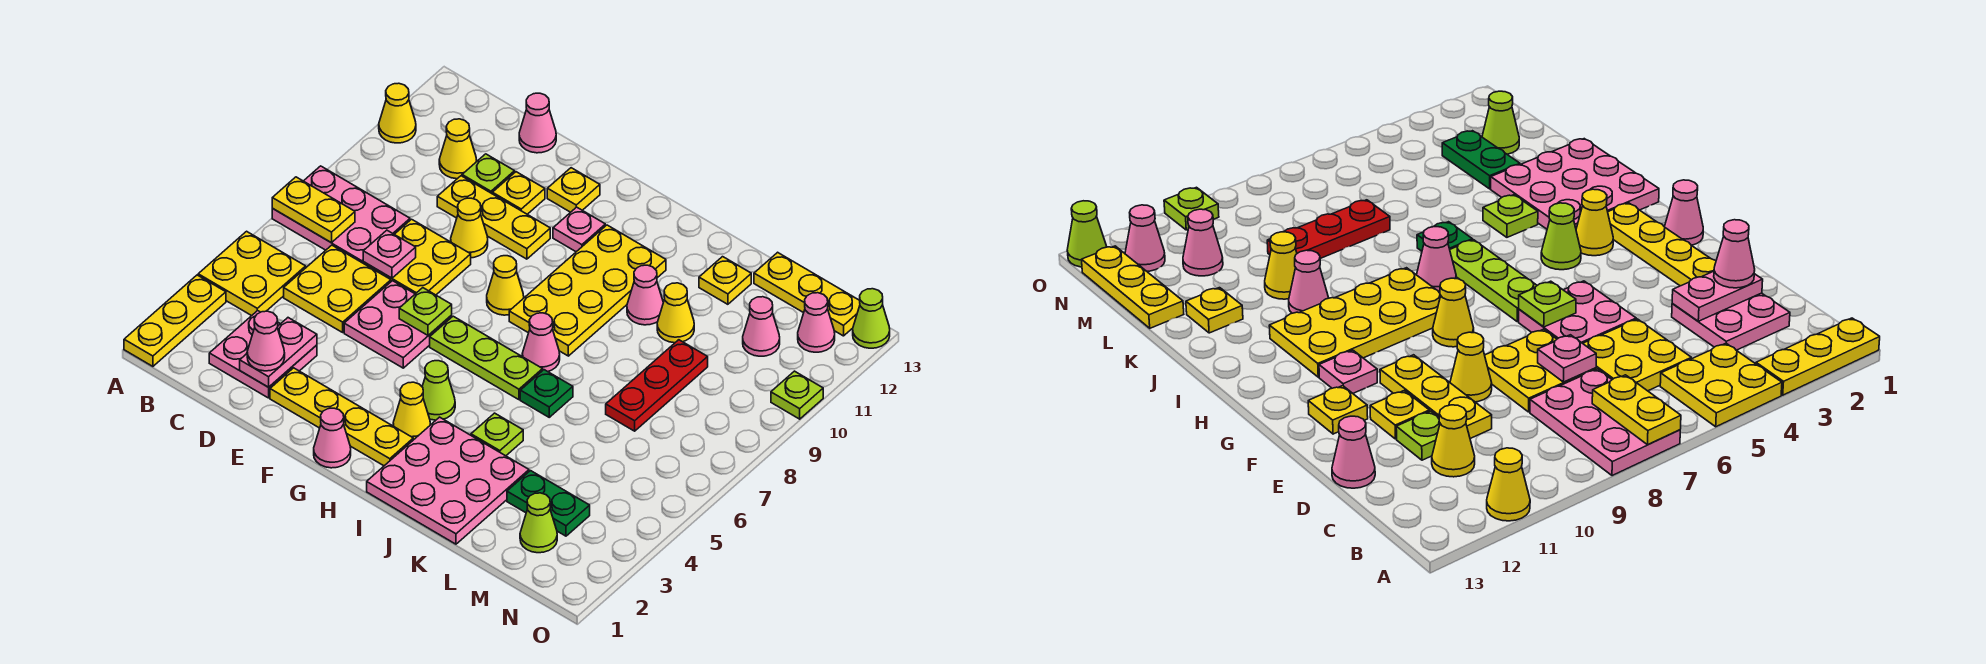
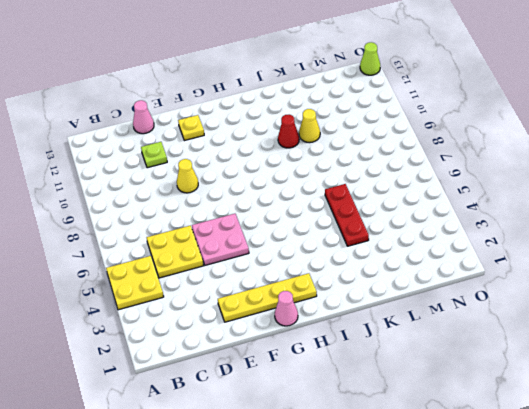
red 1x1 cone [278,115,299,148] -> pink 1x1 cone [627,265,663,325]
red 1x3 plate [325,184,369,246] -> red 1x3 plate moved to [606,340,708,431]
none -> yellow 1x3 plate [124,275,226,366]
none -> pink 2x3 plate [272,166,410,263]
none -> yellow 1x1 cone [379,83,416,143]
none -> pink 2x2 plate [209,311,317,398]

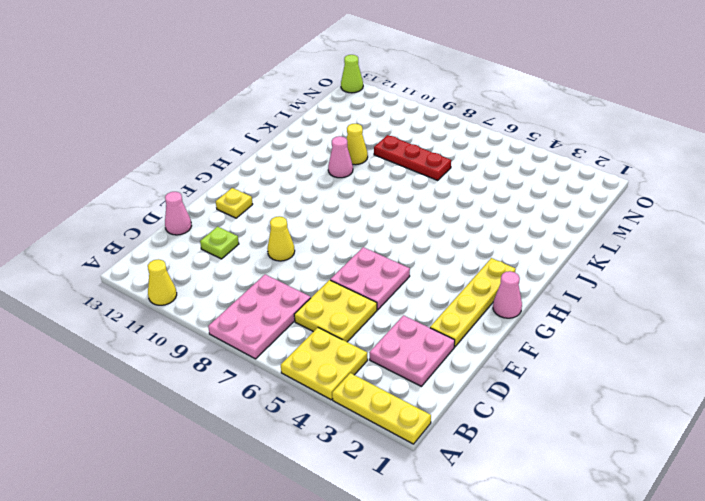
none -> yellow 1x1 cone [439,119,477,179]
none -> yellow 2x2 plate [363,219,471,295]
none -> yellow 1x3 plate [437,176,550,259]
none -> yellow 1x1 plate [492,172,545,214]

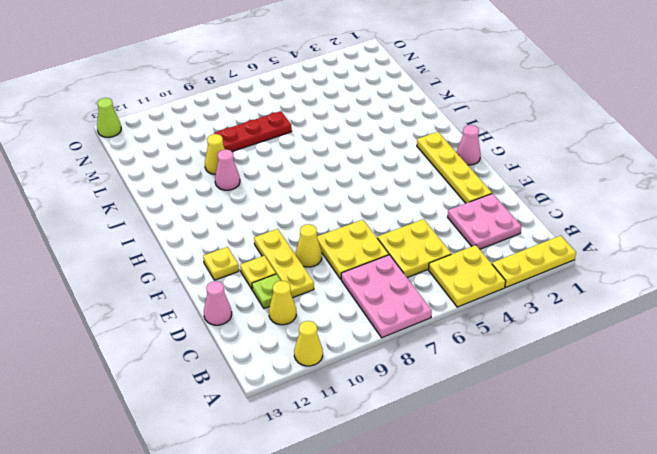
none -> pink 2x2 plate [344,281,452,368]
none -> lime 1x3 plate [430,316,543,400]
none -> yellow 1x1 cone [487,256,524,315]
none -> pink 1x1 plate [553,207,605,252]

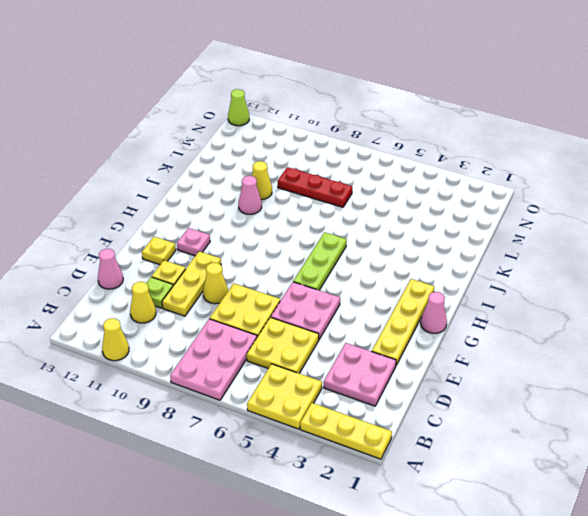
none -> yellow 1x1 cone [487,256,524,315]
none -> yellow 1x1 cone [393,382,430,440]
none -> lime 1x1 cone [422,361,455,420]
none -> yellow 2x4 plate [509,225,666,356]

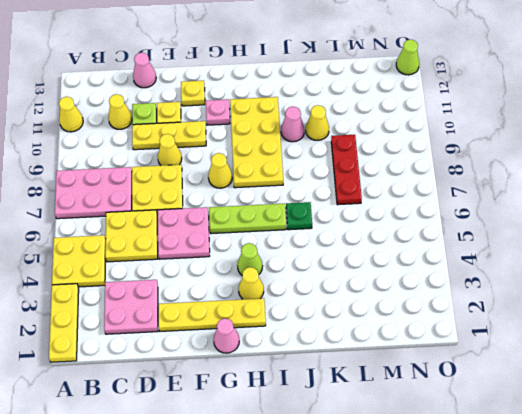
none -> pink 3x3 plate [367,417,529,544]
none -> pink 1x1 cone [522,313,560,371]
none -> lime 1x1 plate [471,413,523,456]
none -> yellow 1x1 plate [699,257,751,304]

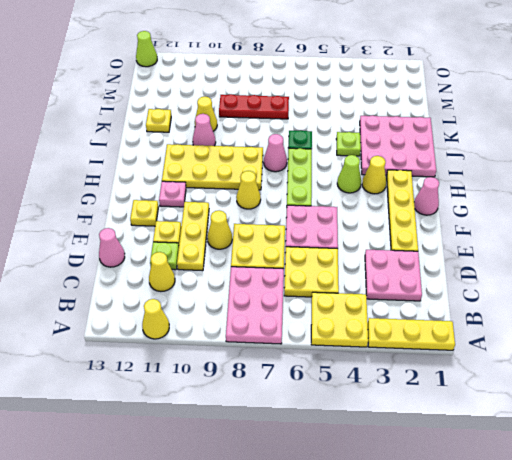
none -> green 1x2 plate [507,471,590,536]
none -> yellow 1x3 plate [754,252,860,336]
none -> lime 1x1 cone [520,493,557,553]
none -> pink 1x1 cone [743,297,780,356]

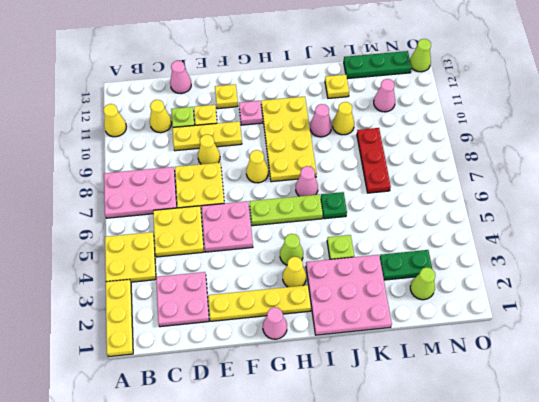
green 1x3 plate [344,51,412,79] -> yellow 1x3 plate [754,252,860,336]
none -> pink 1x1 cone [798,293,835,352]
none -> lime 1x1 plate [771,371,823,419]
none -> yellow 1x2 plate [272,177,355,243]
none -> pink 1x2 plate [240,318,317,387]

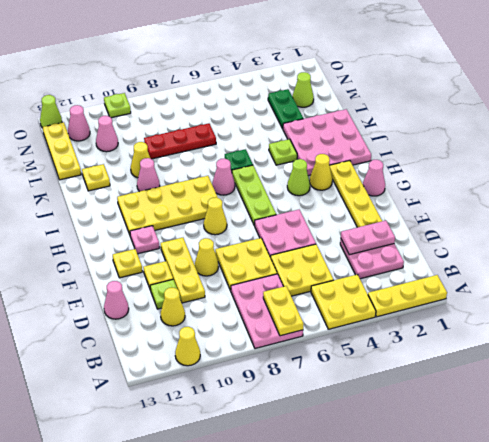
none -> pink 1x1 plate [363,230,416,278]
none -> lime 1x1 plate [399,288,452,335]
none -> pink 1x1 cone [247,311,285,371]

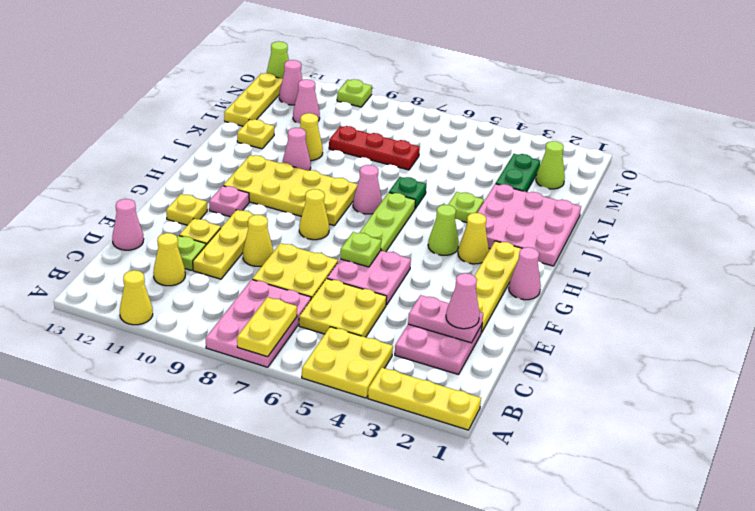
none -> pink 1x1 plate [363,230,416,278]

